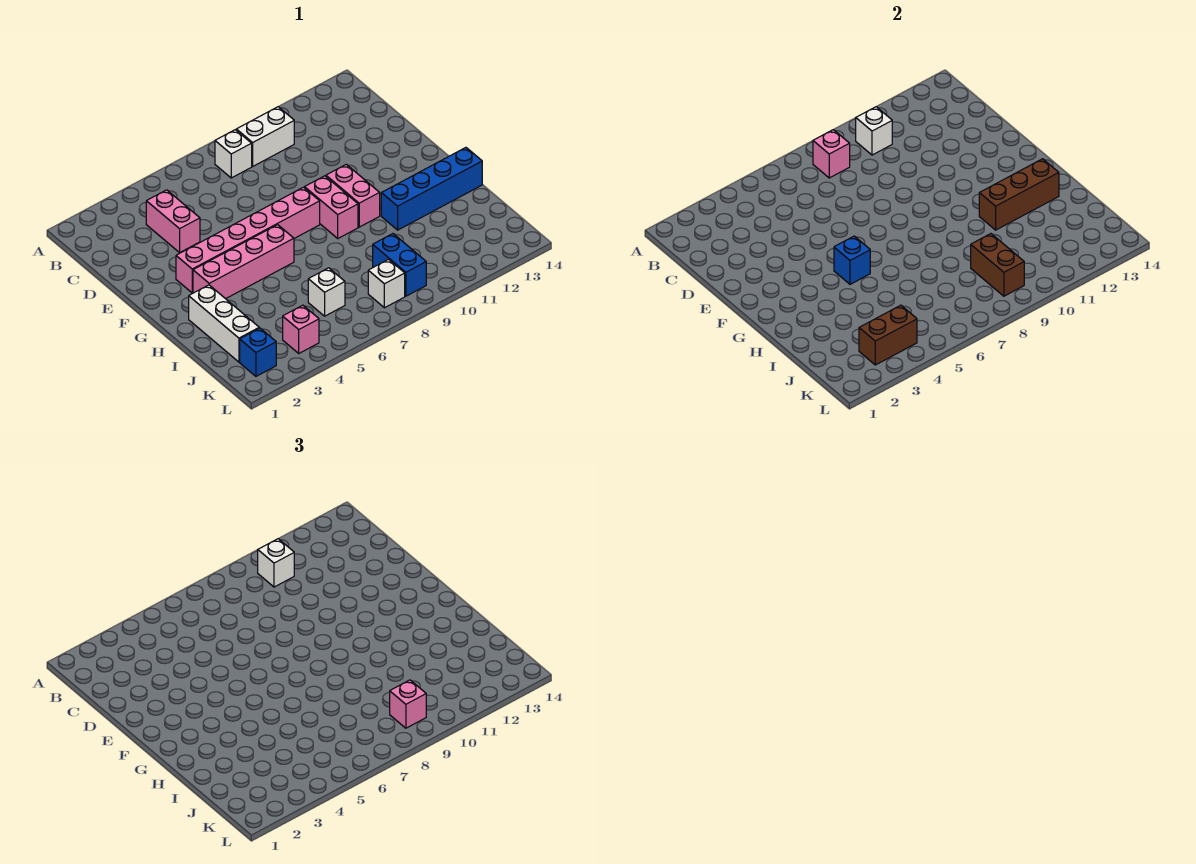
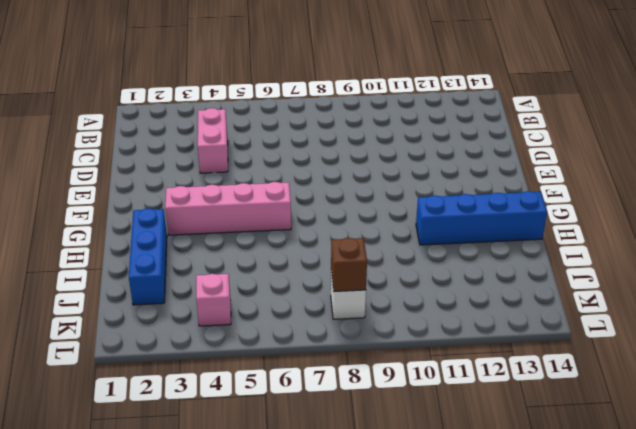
blue 1x3 brick [129,208,167,305] -> white 1x3 brick [189,285,259,362]
brown 1x1 brick [331,238,367,292] -> none
none -> white 1x1 brick [215,130,252,178]
none -> white 1x2 brick [236,107,294,166]
none -> pink 1x6 brick [176,187,320,293]

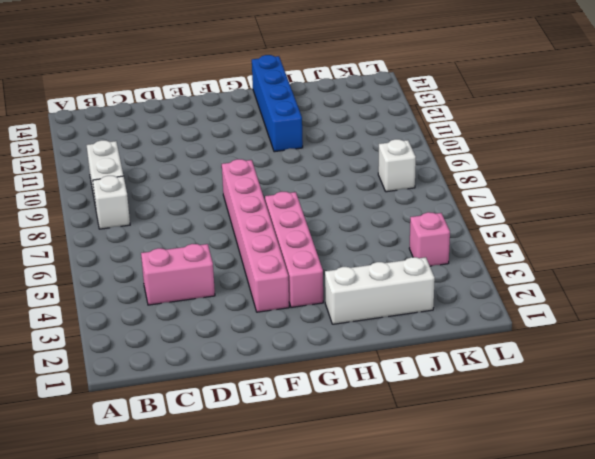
none -> pink 1x2 brick [305,176,358,238]
none -> pink 1x2 brick [326,164,380,227]
none -> white 1x1 brick [308,268,345,316]

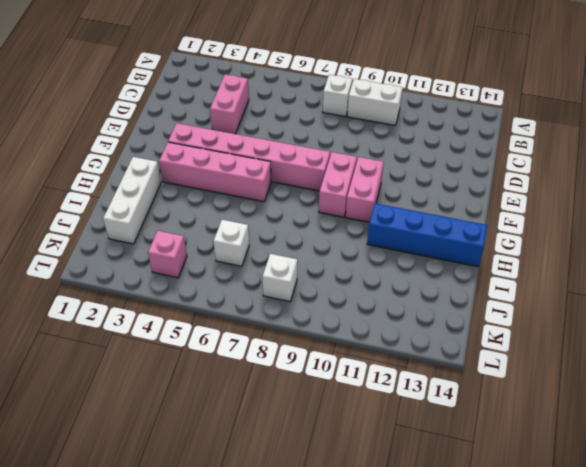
none -> blue 1x2 brick [373,234,426,296]
none -> blue 1x1 brick [240,328,276,376]
none -> pink 1x1 brick [813,130,850,178]

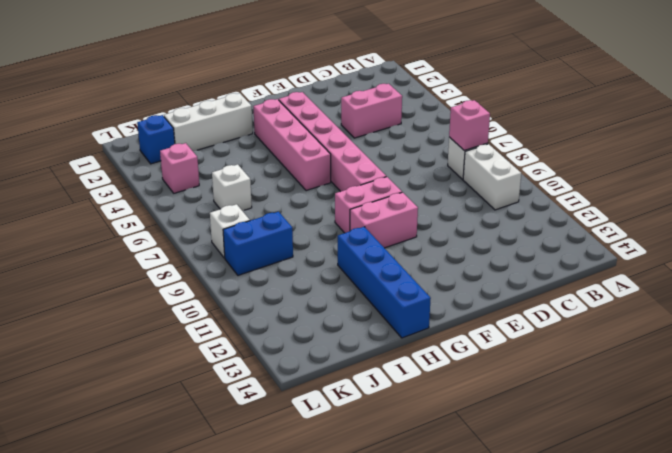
none -> white 1x1 brick [856,107,892,155]
none -> blue 1x1 brick [834,236,870,284]
none -> brown 1x3 brick [979,159,1059,230]

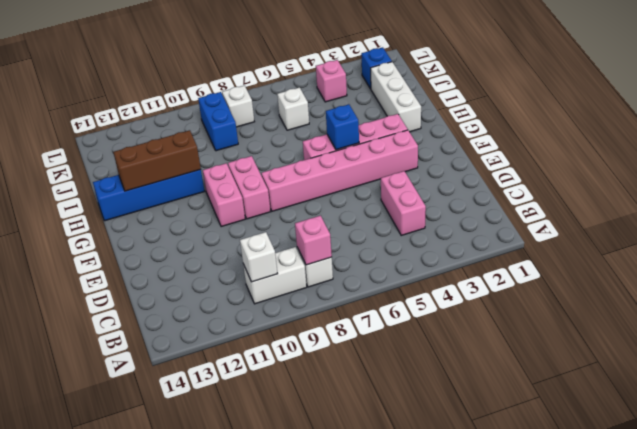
none -> brown 1x2 brick [971,234,1024,296]
none -> brown 1x2 brick [859,305,917,365]
none -> white 1x1 brick [258,539,294,587]

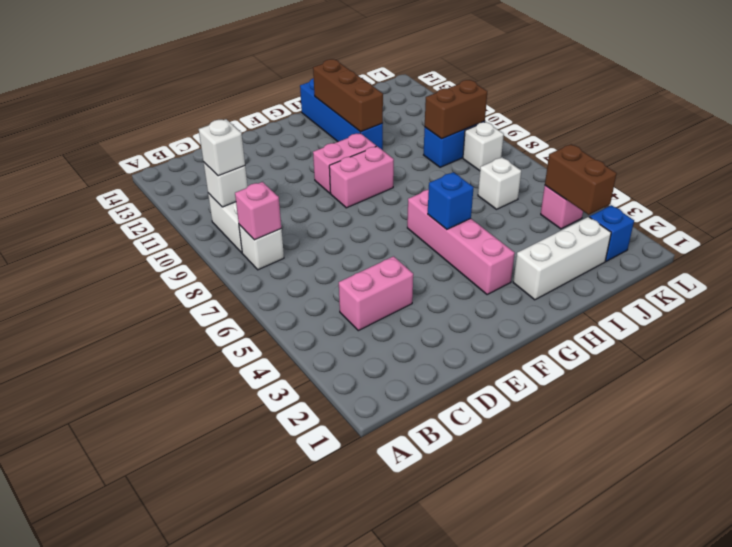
none -> pink 1x6 brick [176,187,320,293]
none -> pink 1x1 brick [390,680,426,728]

